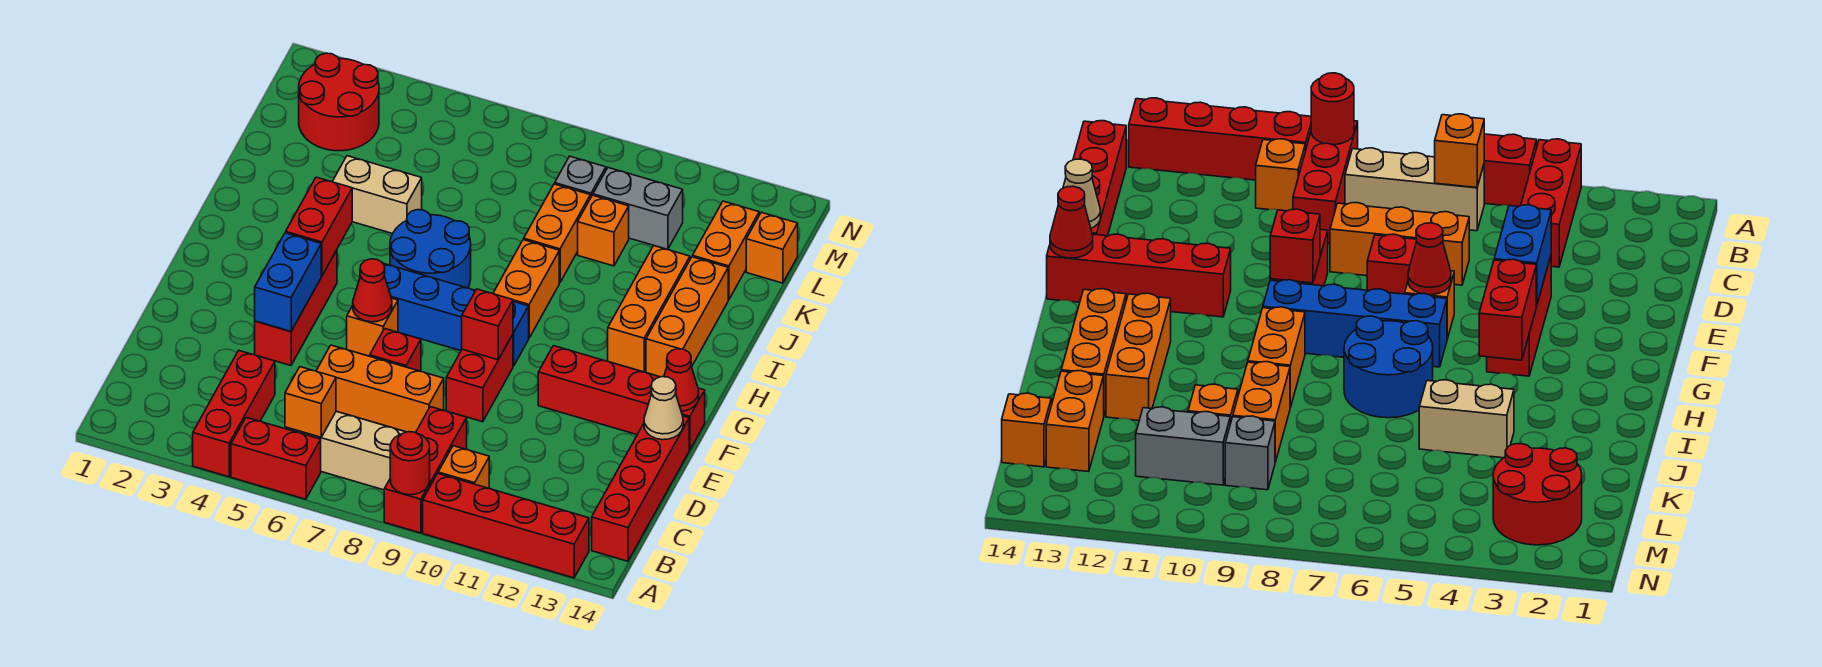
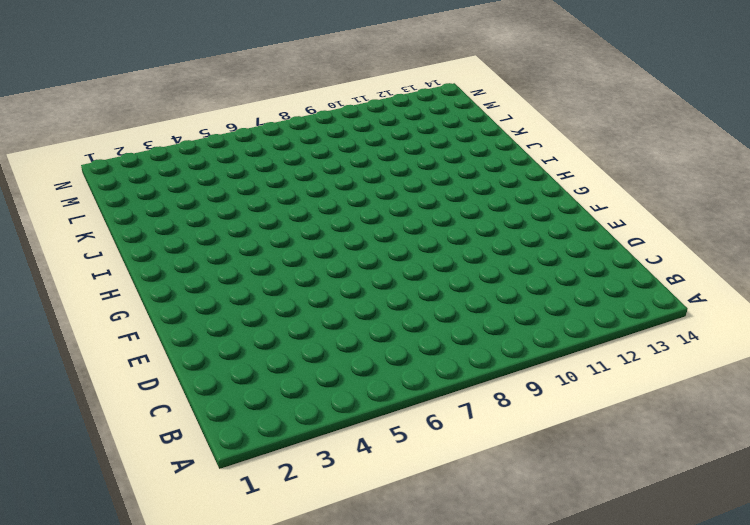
none -> red 1x3 brick [193,351,275,477]
none -> red 1x2 brick [231,417,321,499]
none -> red 1x3 brick [384,407,467,533]
none -> red 1x4 brick [423,474,589,578]

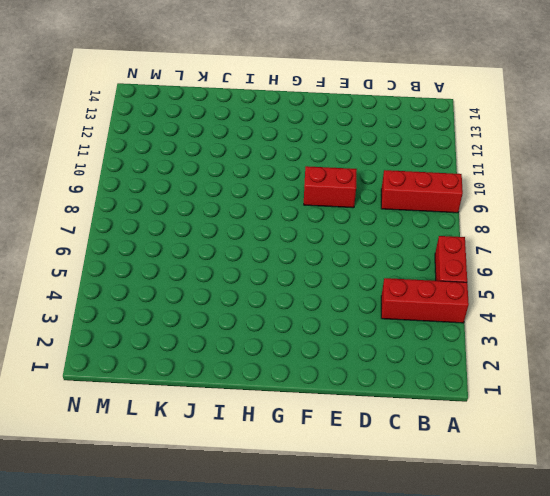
none -> red 1x4 brick [423,474,589,578]
none -> tan 1x3 brick [285,411,406,490]
none -> orange 1x1 brick [438,446,489,488]
none -> red 1x4 brick [592,416,689,561]

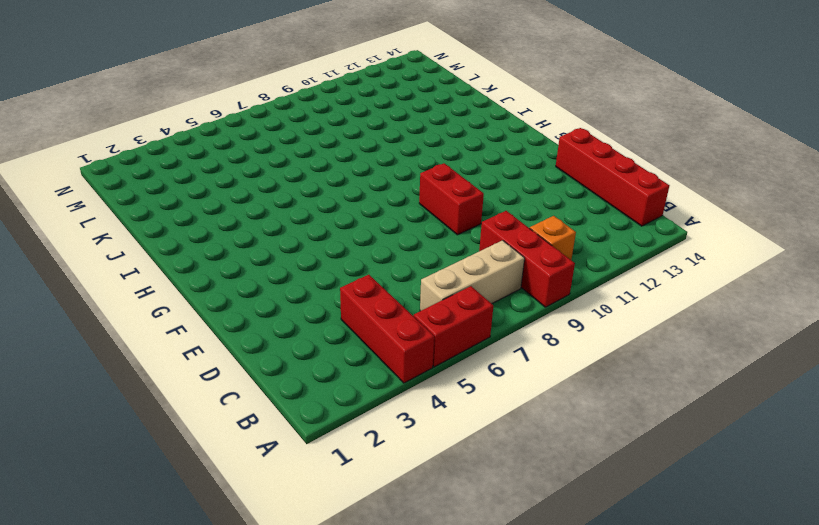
none -> red 1x4 brick [423,474,589,578]
none -> orange 1x3 brick [316,345,444,433]
none -> red 1x3 brick [255,250,337,365]
none -> red 1x1 brick [370,329,421,371]

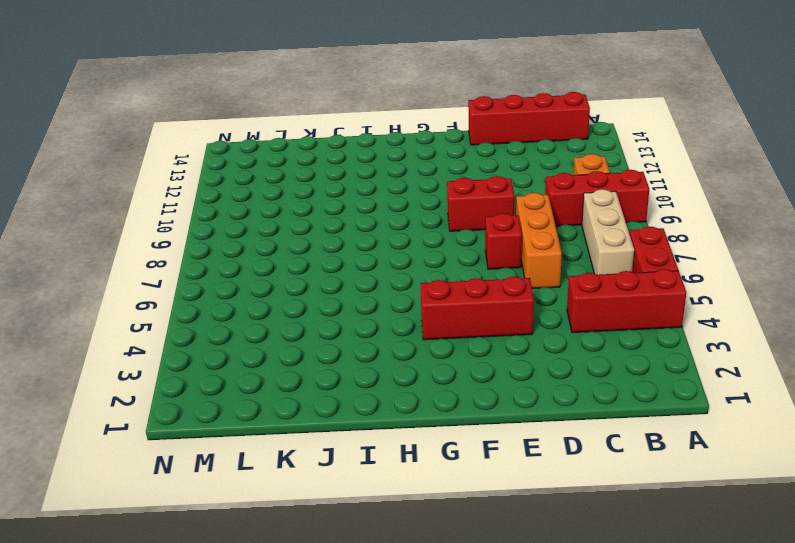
none -> red 1x4 brick [423,474,589,578]
none -> orange 1x1 brick [347,298,398,356]
none -> red 1x4 brick [538,346,705,450]
none -> blue 1x4 brick [383,263,529,366]

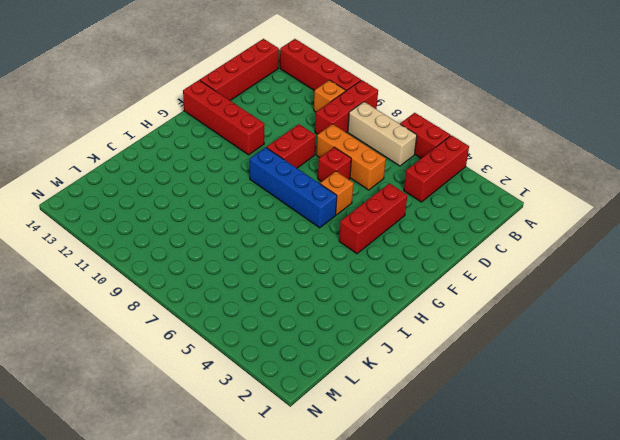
none -> blue 2x2 round brick [390,210,471,288]
none -> orange 1x2 brick [493,240,559,338]
none -> orange 1x3 brick [608,245,690,372]
none -> orange 1x3 brick [646,257,728,377]

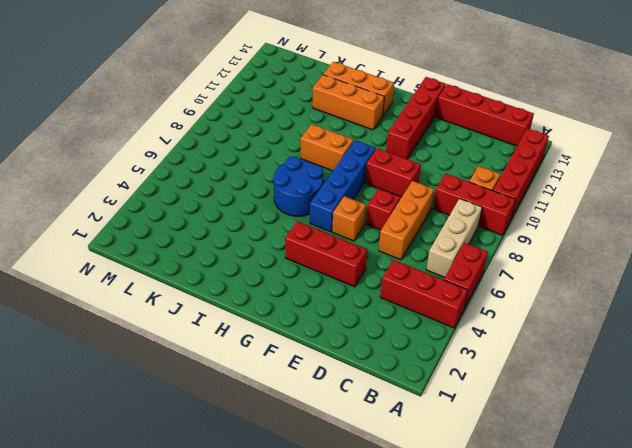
none -> tan 1x2 brick [332,156,422,234]
none -> orange 1x2 brick [524,184,590,283]
none -> orange 1x1 brick [578,195,629,266]
none -> orange 1x2 brick [693,201,759,300]

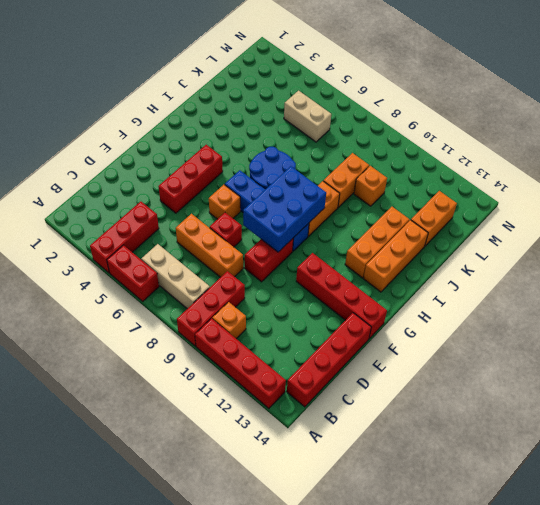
blue 2x3 brick [243,166,326,252] -> red 1x1 brick [462,289,513,360]
tan 1x2 brick [284,91,331,142] -> tan 1x2 brick moved to [332,156,422,234]
none -> red 2x2 round brick [299,53,379,151]
none -> grey 1x1 brick [555,156,606,198]
none -> grey 1x2 brick [593,168,683,250]
none -> orange 1x1 brick [746,212,798,283]

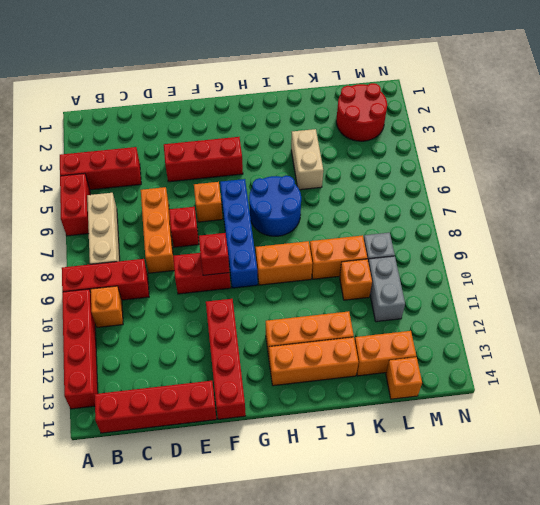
none -> red 1x1 round brick [390,432,430,495]
none -> orange 1x1 brick [285,367,336,437]
none -> blue 1x2 brick [255,233,321,331]
none -> tan 1x1 cone [644,377,683,440]

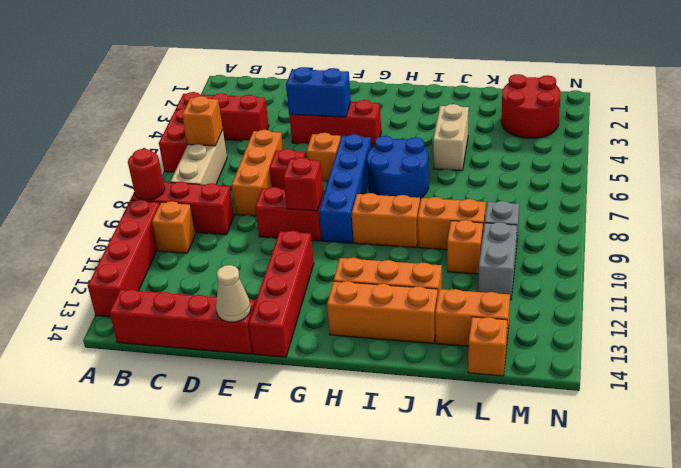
none -> red 1x1 cone [353,259,392,322]
none -> red 1x1 cone [664,349,699,412]
none -> red 1x2 brick [286,177,352,276]

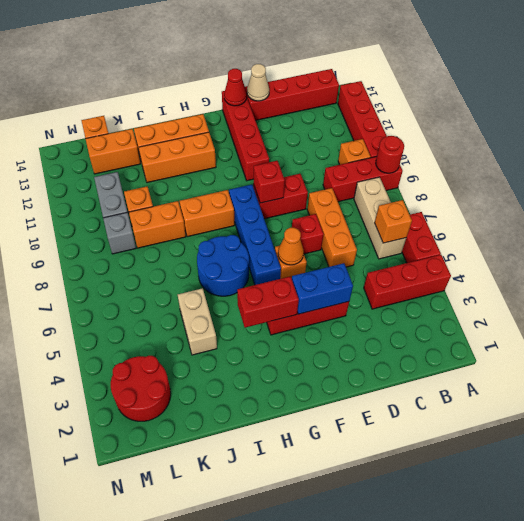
orange 1x1 cone [278,228,304,265] -> red 1x1 cone [353,259,392,322]

